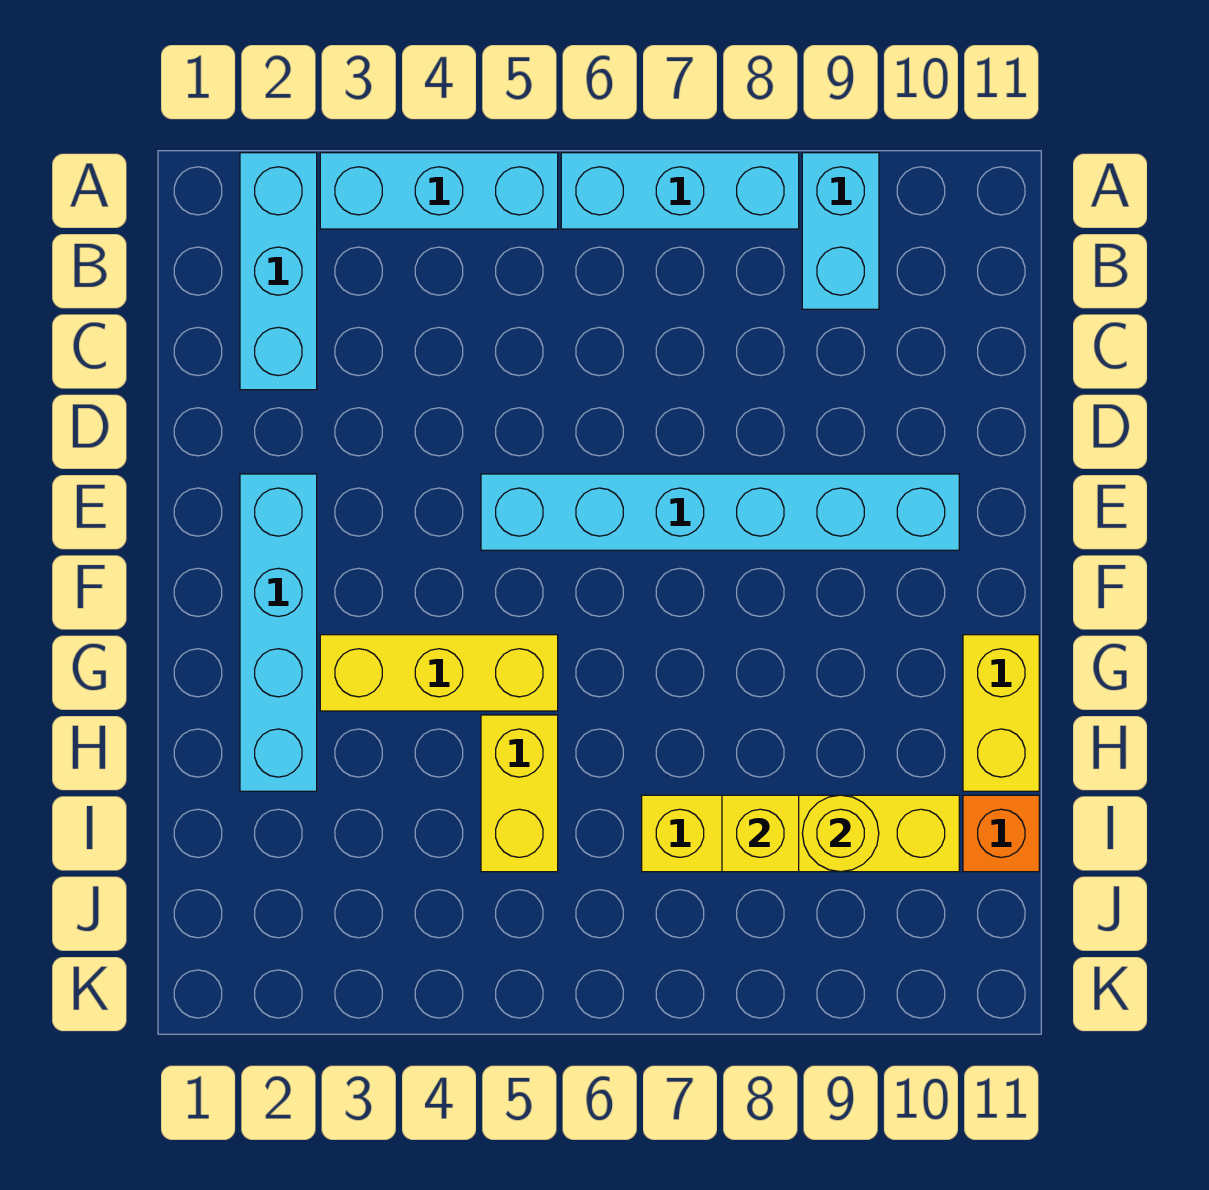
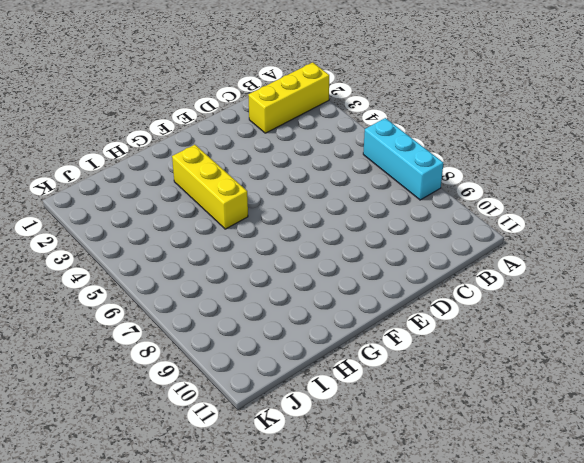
yellow 1x3 brick [248,62,329,133] -> cyan 1x3 brick [240,153,317,390]
none -> cyan 1x3 brick [320,153,558,229]
none -> cyan 1x2 brick [802,153,879,309]
none -> cyan 1x4 brick [240,474,317,791]

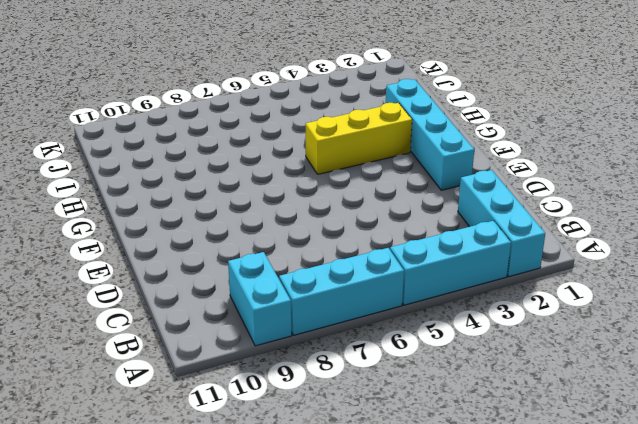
none -> cyan 1x6 brick [481,474,959,550]
none -> yellow 1x2 brick [963,635,1039,791]
none -> yellow 1x2 brick [481,715,558,872]

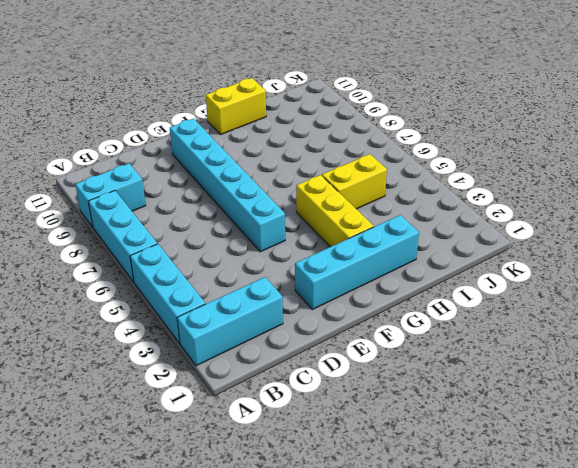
none -> yellow 1x4 brick [642,795,959,872]
none -> orange 1x1 brick [963,795,1039,872]
none -> yellow 1x1 brick [722,795,799,872]

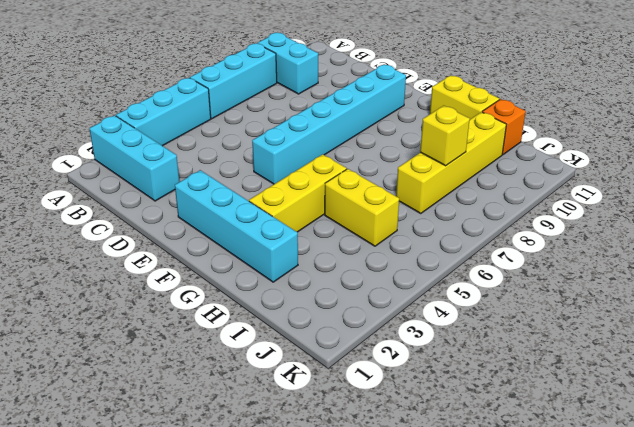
none -> yellow 1x1 round brick [802,795,879,872]

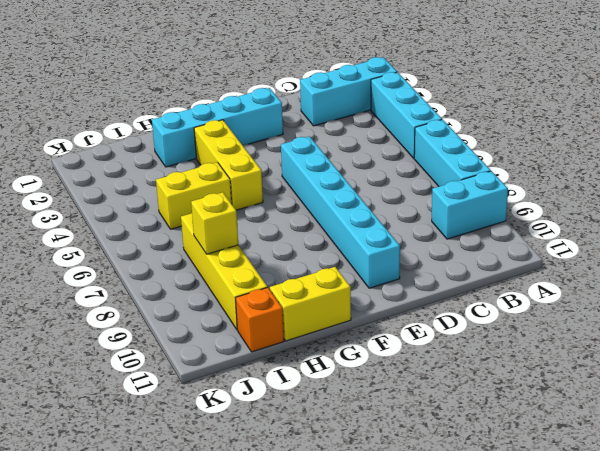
none -> yellow 1x1 round brick [802,795,879,872]

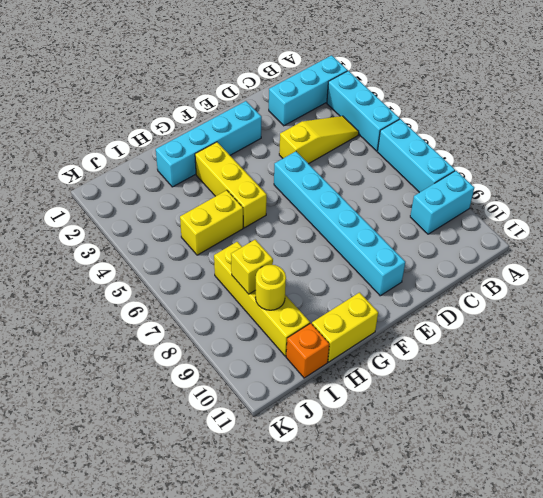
yellow 1x3 slope [279,116,359,164] -> none

